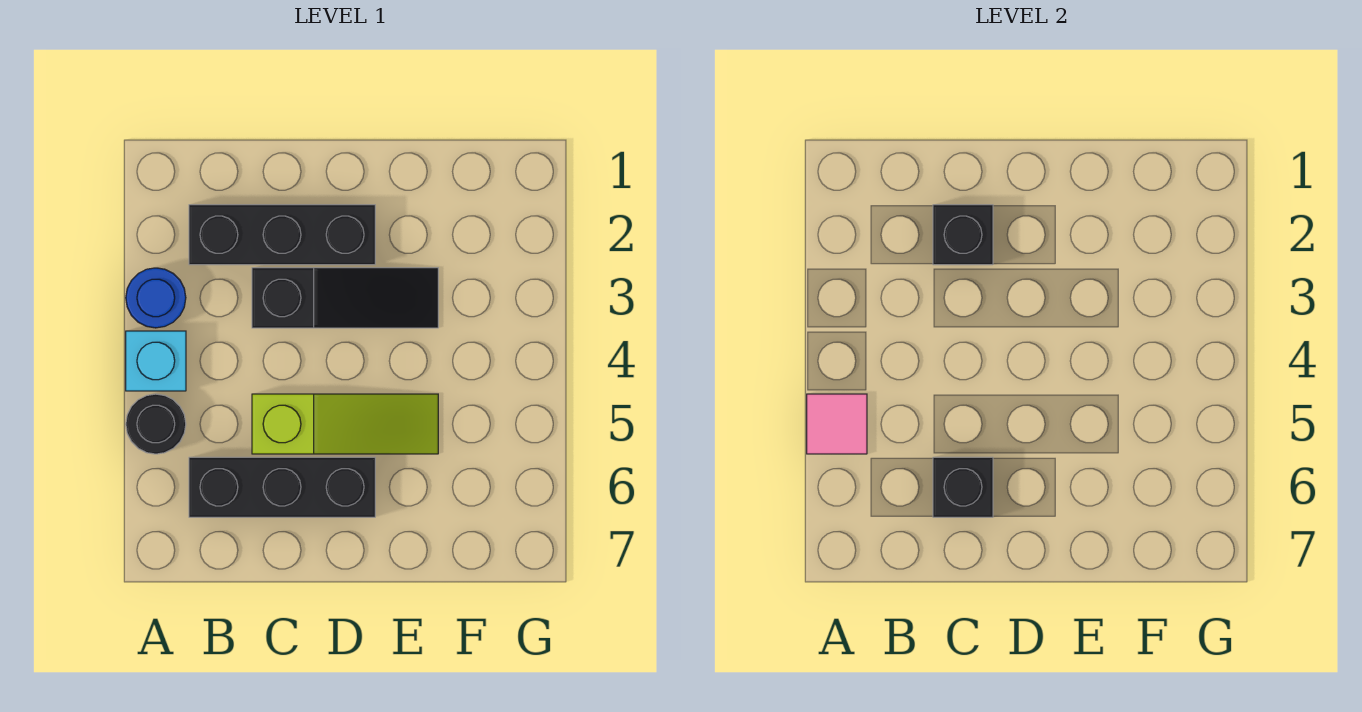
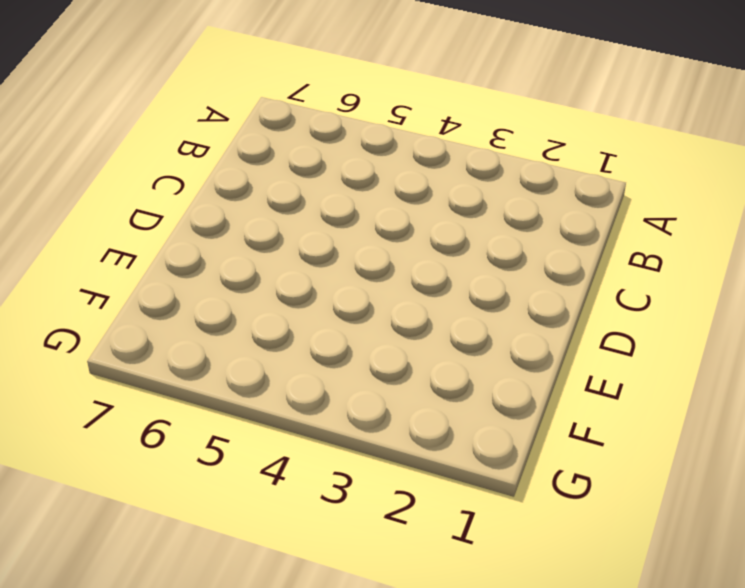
none -> blue 1x1 round brick [126,268,186,328]
none -> cyan 1x1 brick [126,331,186,391]

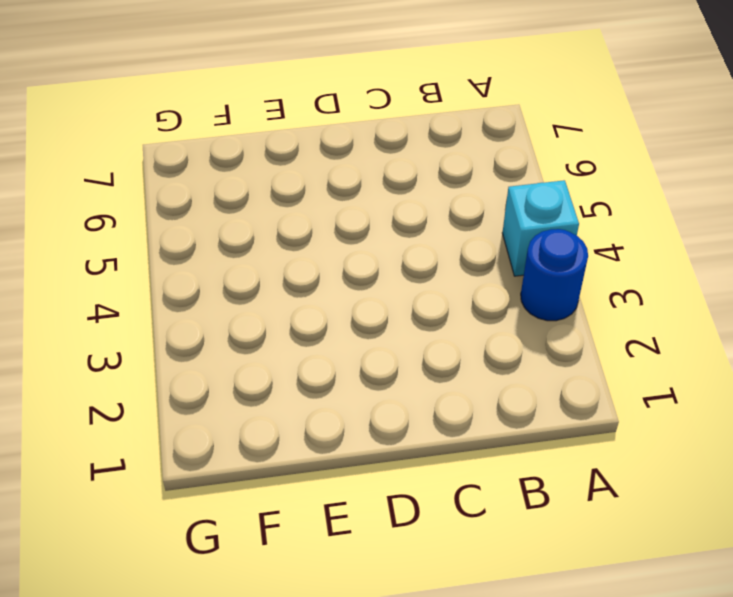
none -> black 1x1 round brick [126,394,186,454]
none -> black 1x3 brick [189,205,375,265]

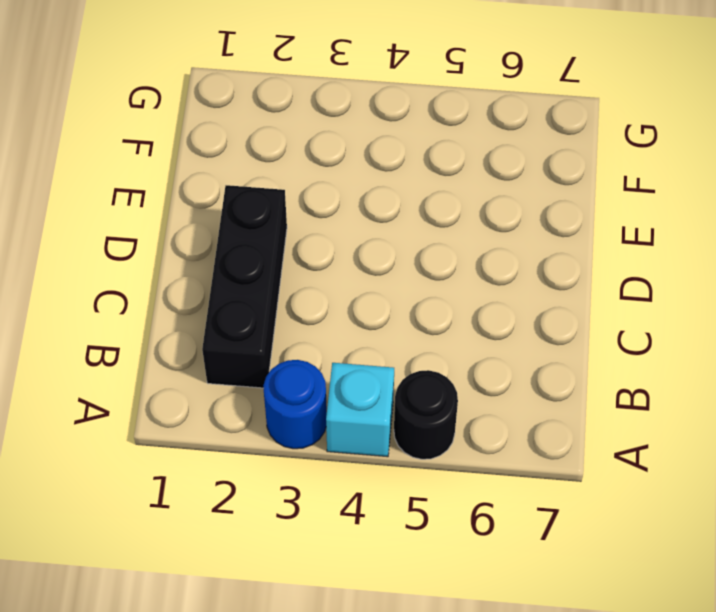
none -> black 1x3 brick [189,457,375,517]
none -> black 1x3 slope [252,268,438,328]

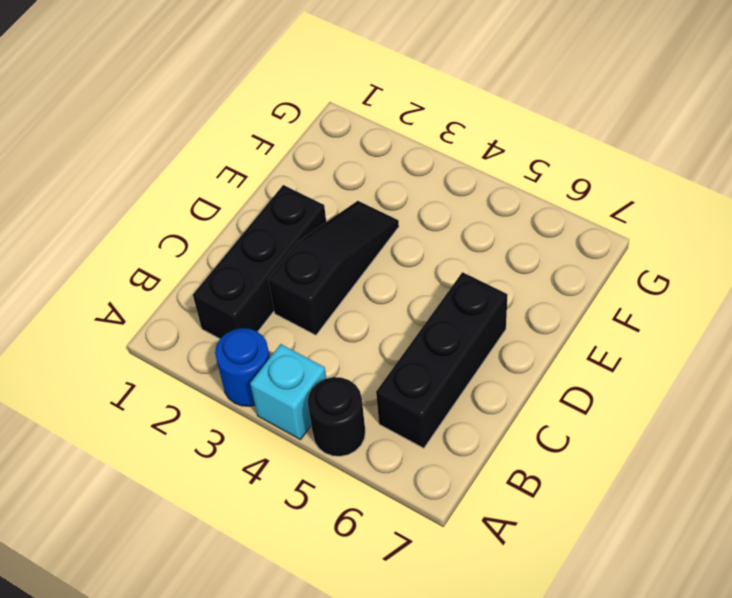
none -> lime 1x3 slope [252,394,438,454]
none -> pink 1x1 tile [807,394,867,454]

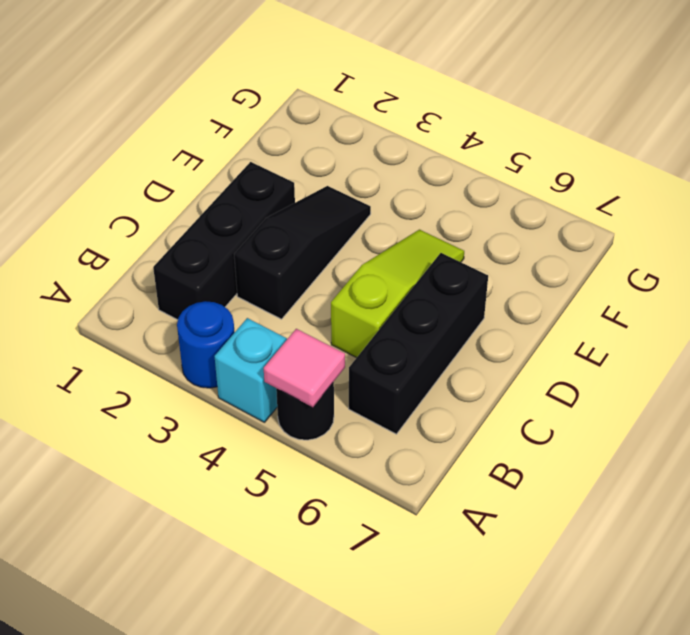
none -> black 1x1 brick [933,205,993,265]
none -> black 1x1 brick [933,457,993,517]

